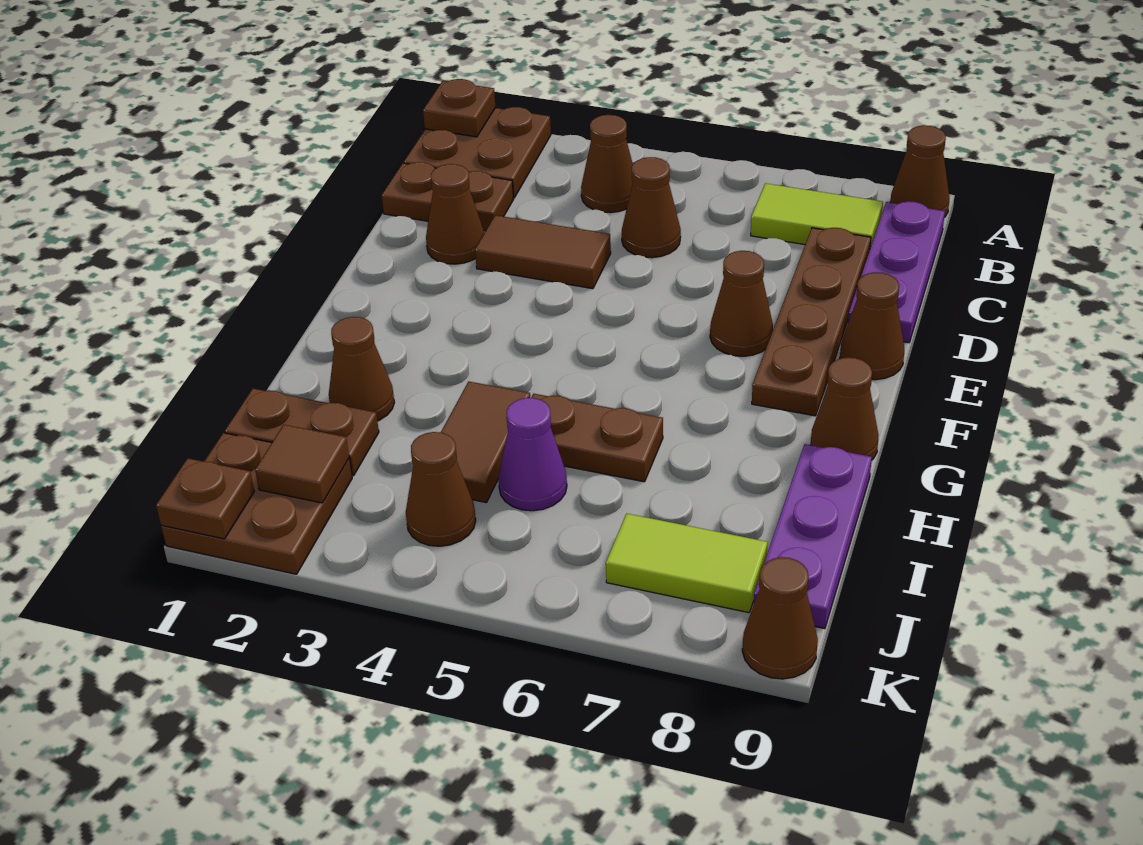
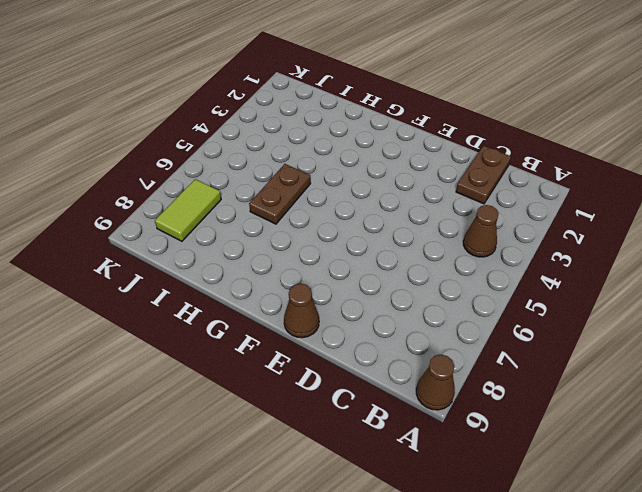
none -> brown 2x2 plate [404,107,551,198]
none -> lime 1x2 tile [751,183,883,248]
none -> purple 1x3 plate [848,201,945,343]

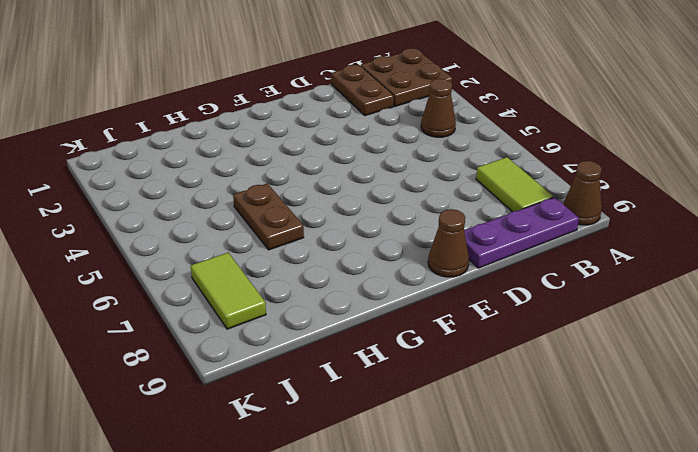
none -> brown 1x1 cone [622,157,681,258]
none -> brown 1x4 plate [752,228,871,416]
none -> brown 1x1 cone [426,164,484,264]

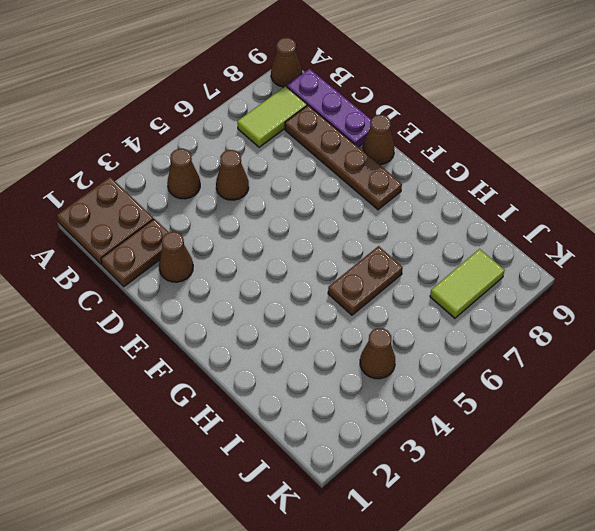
none -> brown 1x2 tile [475,215,611,289]
none -> brown 1x1 cone [710,251,773,356]
none -> brown 1x1 cone [811,357,879,460]

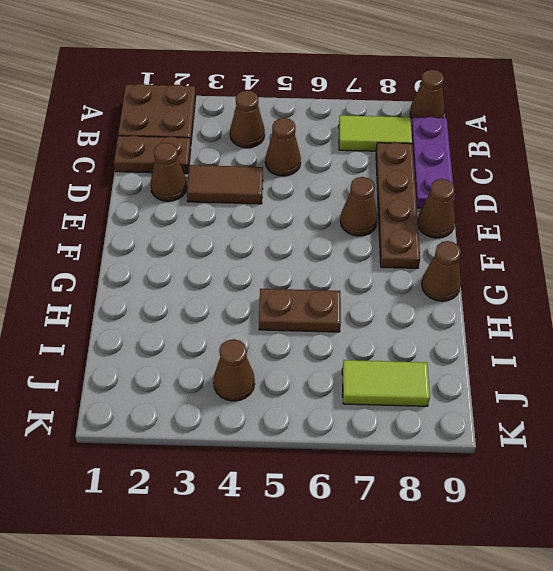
none -> brown 1x1 cone [329,317,394,421]
none -> brown 1x2 tile [441,382,530,503]
none -> purple 1x3 plate [754,444,872,629]

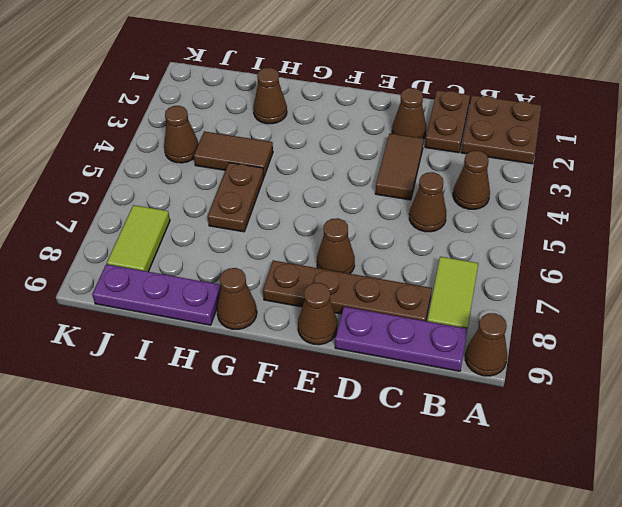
none -> brown 1x2 plate [225,389,379,476]
none -> purple 1x1 cone [498,398,567,511]
none -> brown 2x2 plate [161,433,352,574]

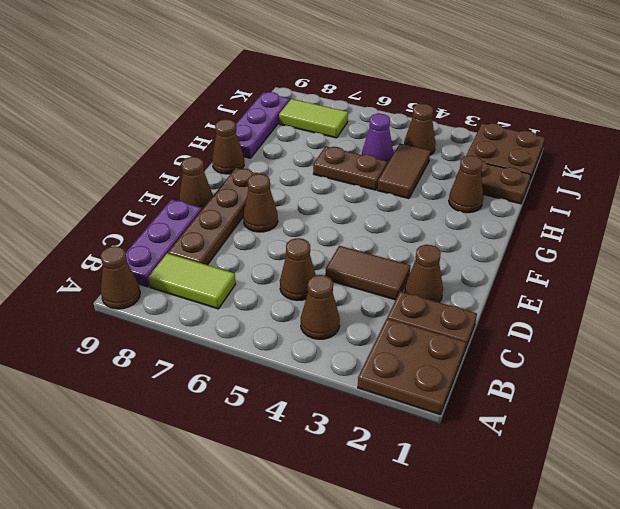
none -> brown 1x1 cone [742,557,818,679]
none -> brown 1x1 plate [423,79,495,137]
none -> brown 1x1 tile [255,425,349,503]

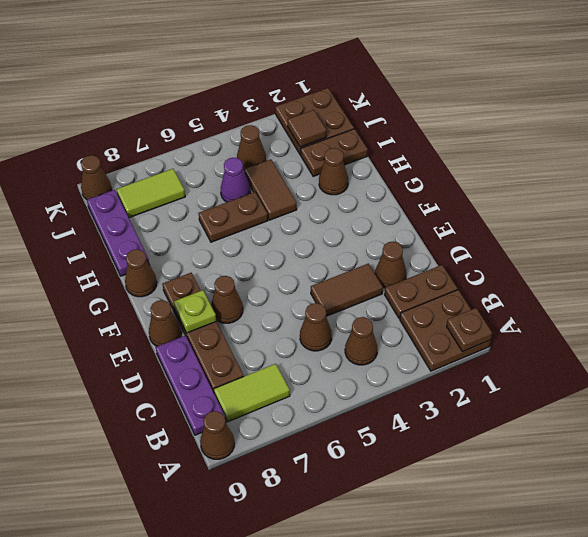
lime 1x1 plate [174,290,216,333] -> none
none -> brown 1x1 plate [156,458,254,539]

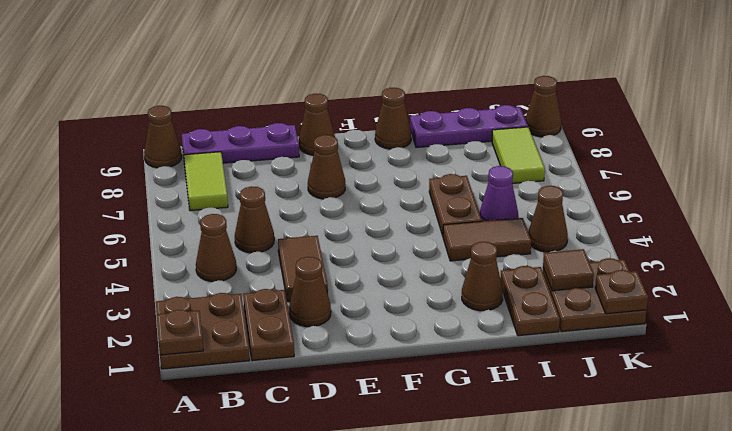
none -> brown 1x4 plate [752,228,871,416]

